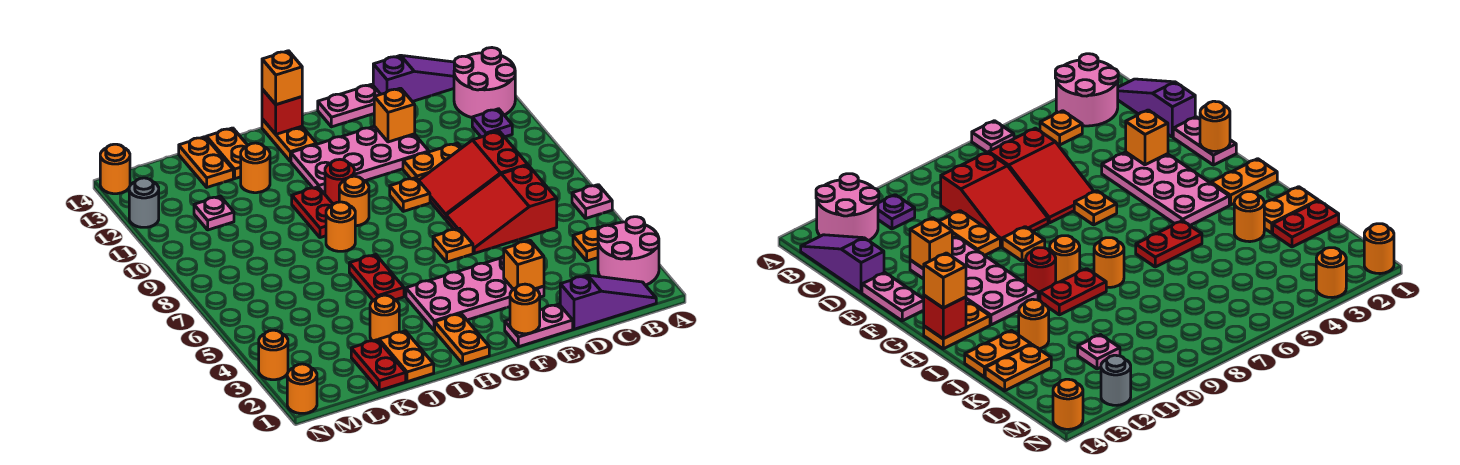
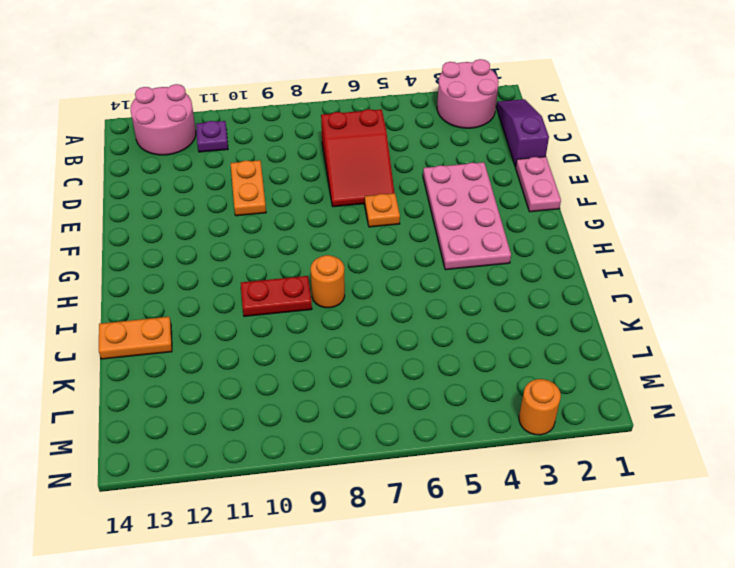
none -> pink 1x1 plate [572,185,612,218]
none -> orange 1x1 plate [573,227,600,261]
none -> purple 1x3 slope [373,55,455,102]
none -> red 2x3 slope [419,132,528,219]

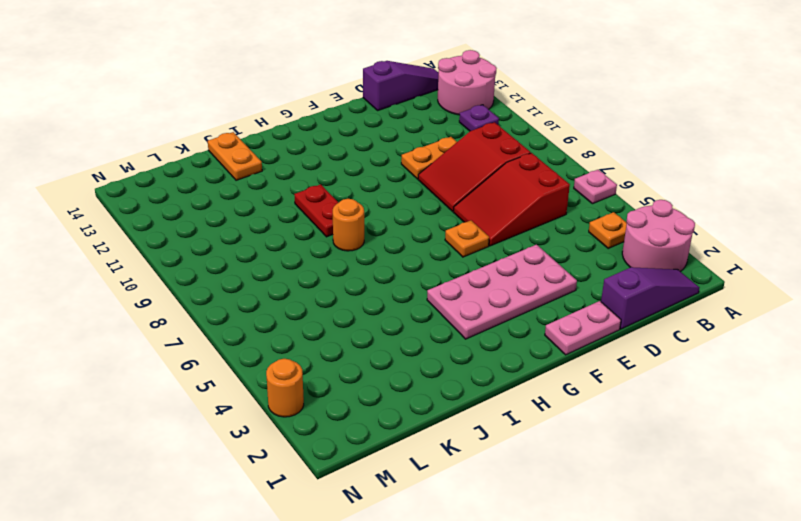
none -> pink 2x4 plate [291,126,429,193]
none -> pink 1x2 plate [318,84,381,127]
none -> orange 1x1 plate [390,178,430,211]
none -> orange 1x2 plate [435,314,489,364]

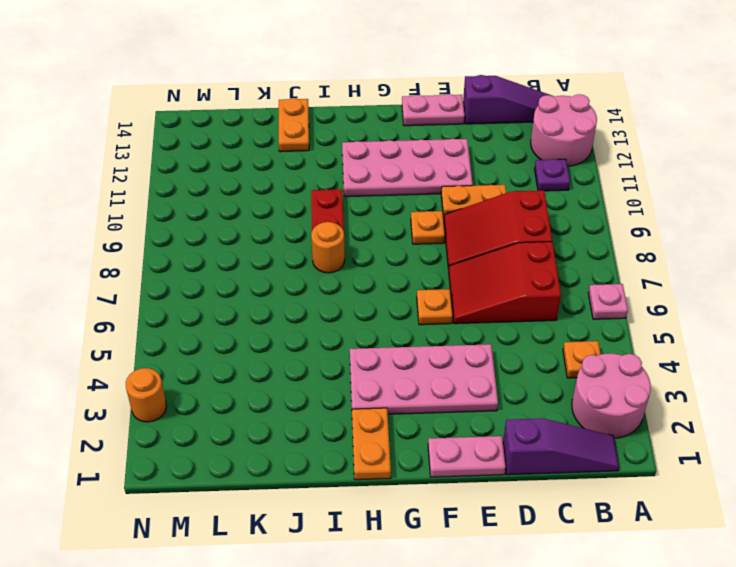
none -> orange 1x1 round brick [339,176,369,226]
none -> red 1x1 round brick [325,159,354,204]
none -> orange 1x2 plate [262,119,317,161]
none -> red 1x2 plate [349,255,404,300]

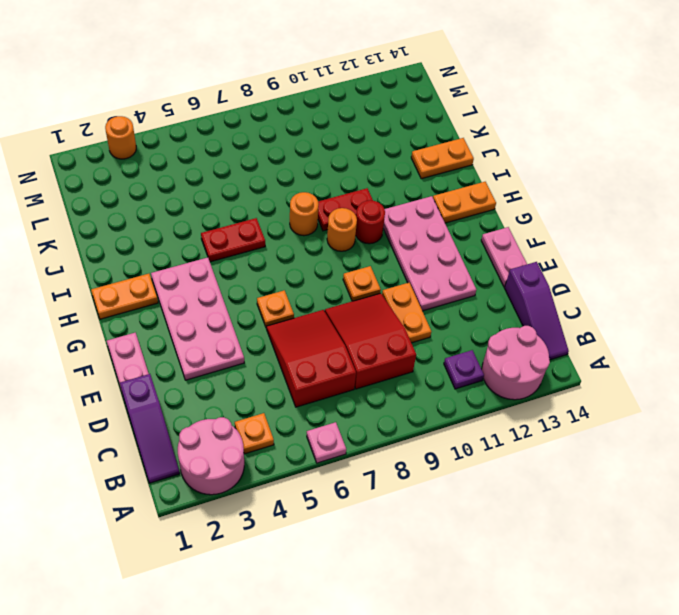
none -> orange 1x2 plate [379,331,434,382]
none -> orange 1x1 round brick [370,295,399,341]
none -> orange 1x1 round brick [241,143,270,193]
none -> red 1x2 plate [351,340,406,390]

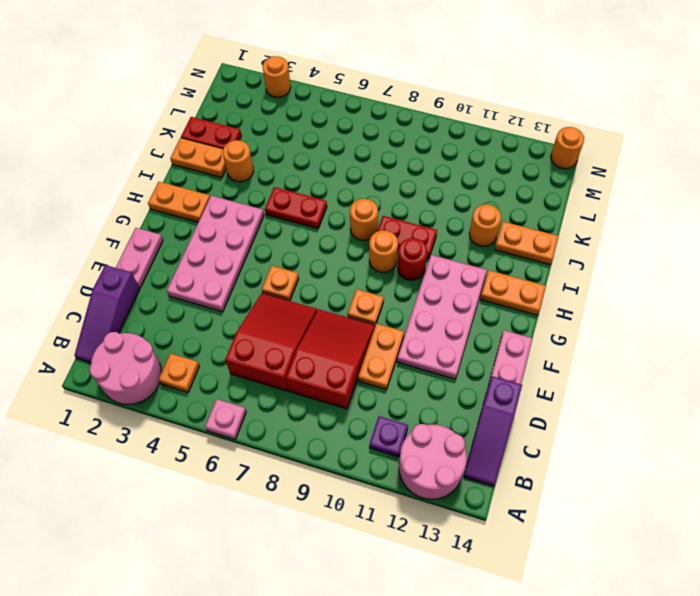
none -> orange 1x2 plate [179,137,233,187]
none -> pink 1x1 plate [194,196,234,230]
none -> orange 1x1 round brick [287,364,317,413]
none -> grey 1x1 round brick [129,178,159,227]

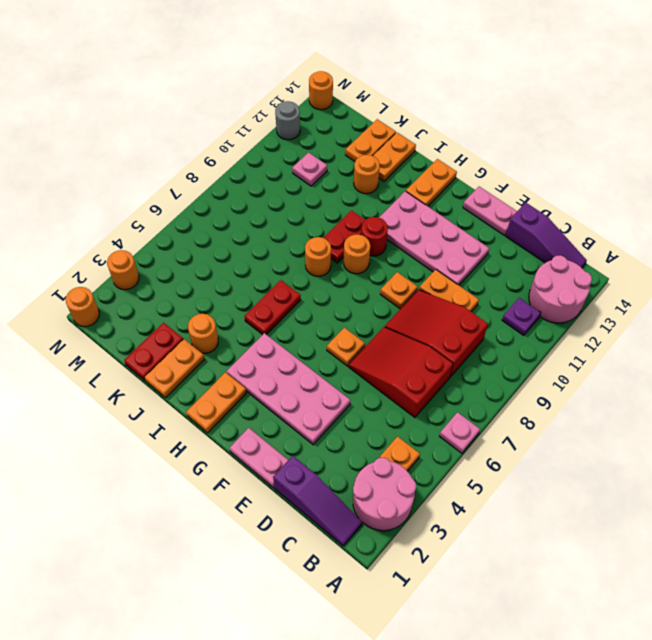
none -> orange 1x1 brick [504,241,544,289]
none -> orange 1x1 brick [374,88,415,142]
none -> orange 1x1 round brick [510,284,540,334]
none -> red 1x1 brick [262,89,302,134]

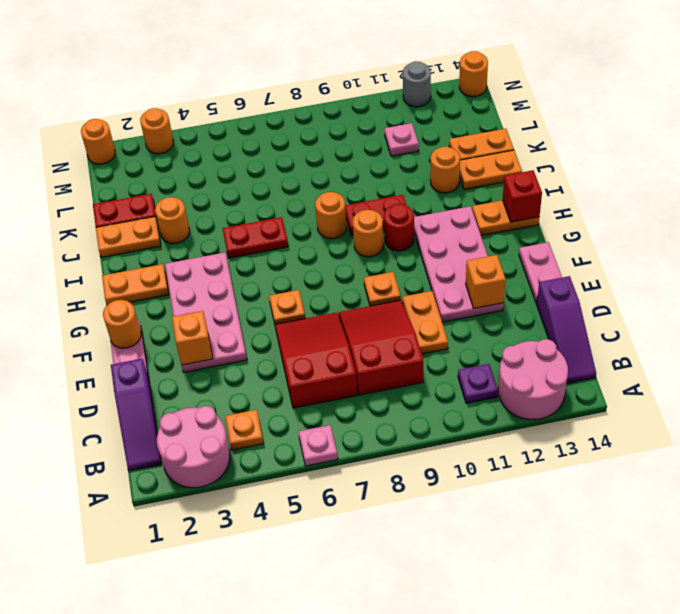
none -> orange 1x1 brick [262,51,302,105]

